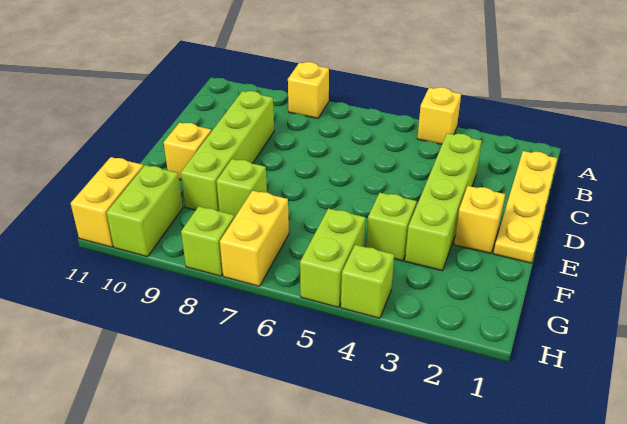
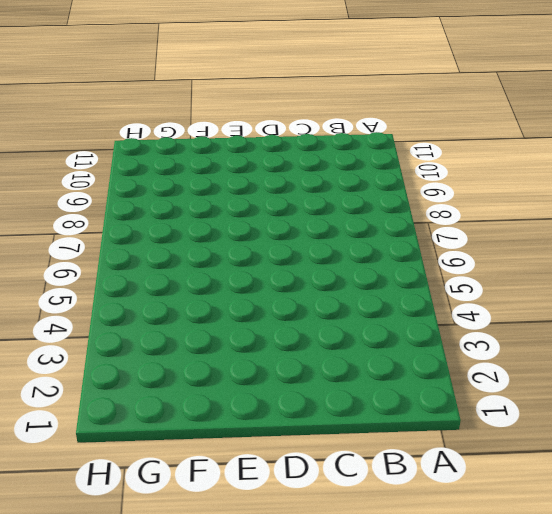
none -> yellow 1x1 brick [417,87,461,144]
none -> yellow 1x1 brick [288,62,329,118]
none -> yellow 1x4 plate [493,151,557,263]

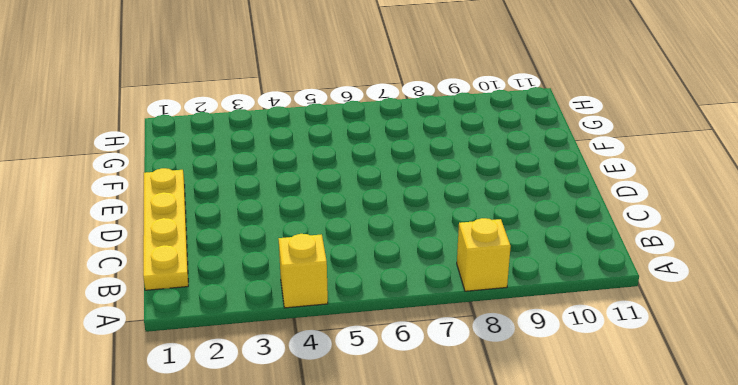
none -> lime 1x4 brick [405,133,482,271]
none -> lime 1x4 brick [181,91,274,211]
none -> yellow 1x1 brick [454,186,505,253]

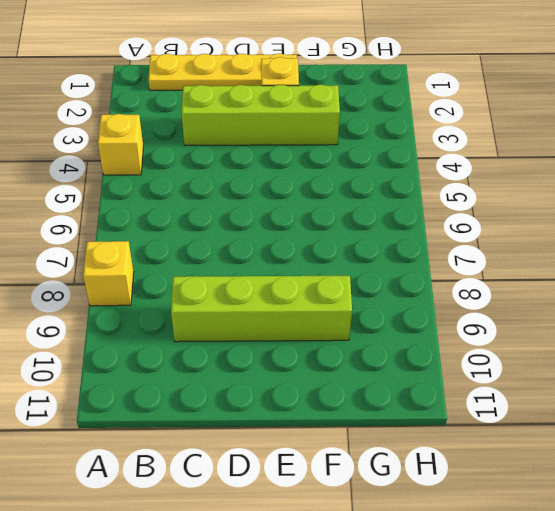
none -> yellow 1x1 brick [164,123,211,180]
none -> lime 1x1 brick [366,193,417,261]
none -> lime 1x1 brick [216,159,267,218]

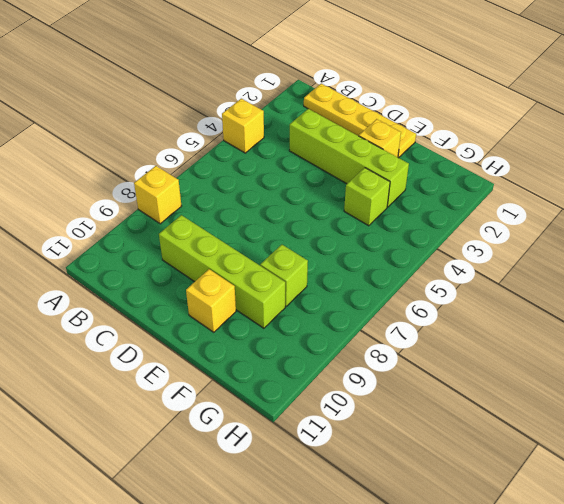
none -> lime 1x2 brick [300,208,366,307]
none -> yellow 1x2 brick [220,191,289,286]
none -> lime 1x2 brick [107,165,183,257]

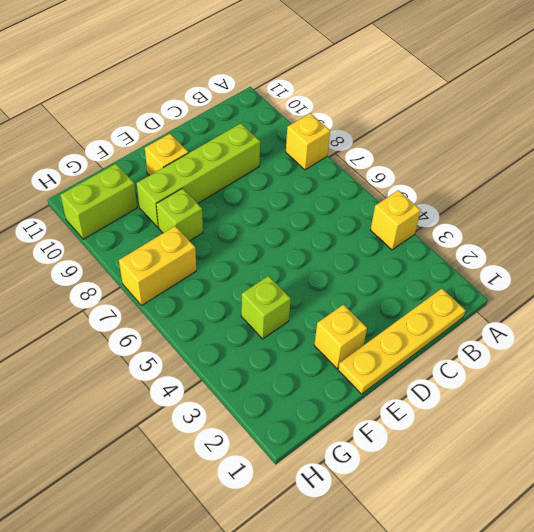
none -> lime 1x4 brick [405,133,482,271]
none -> lime 1x2 brick [300,208,366,307]
none -> yellow 1x2 brick [71,157,143,247]

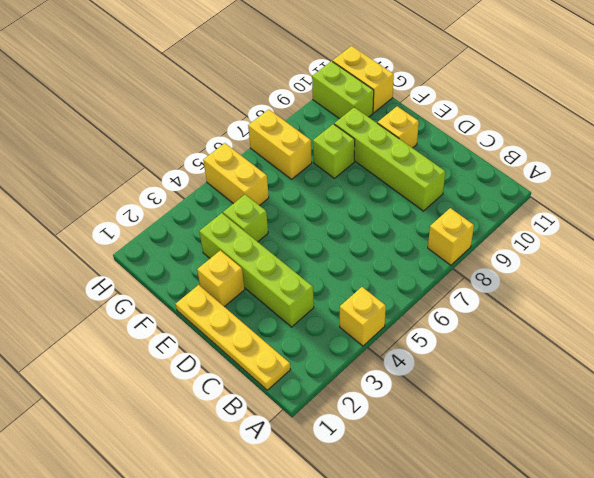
yellow 1x2 brick [203,143,269,206] -> lime 1x2 brick [300,208,366,307]
none -> lime 1x1 brick [341,245,394,318]
none -> lime 1x1 brick [181,206,234,276]

